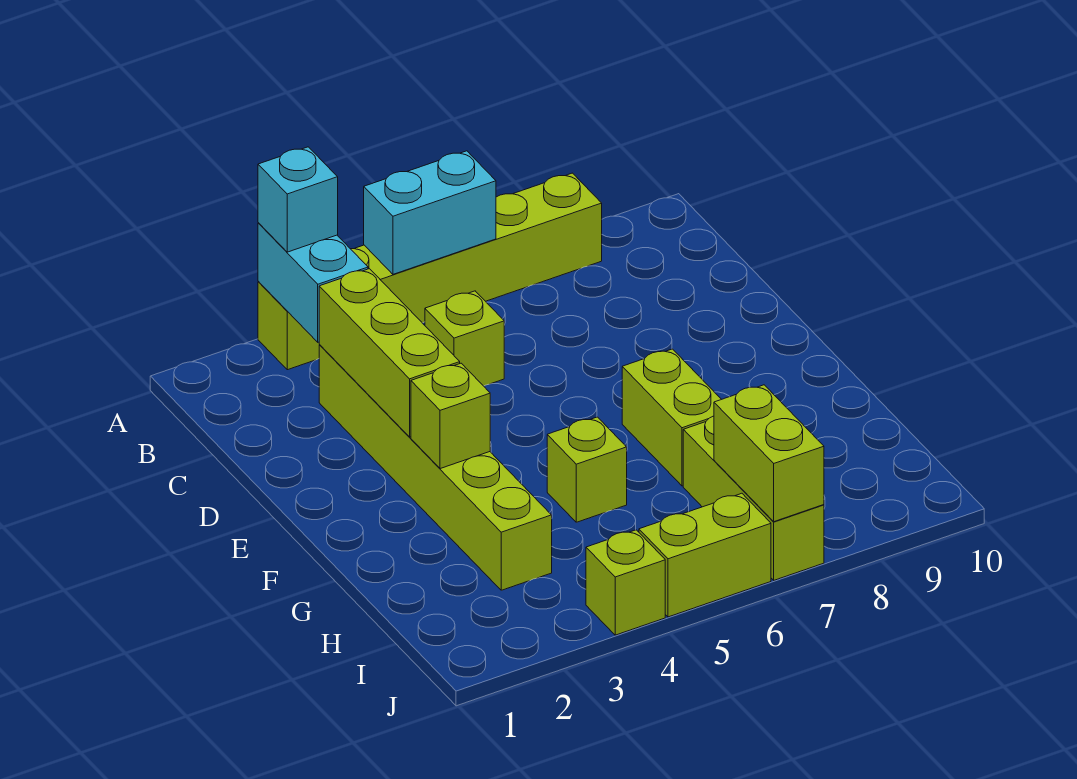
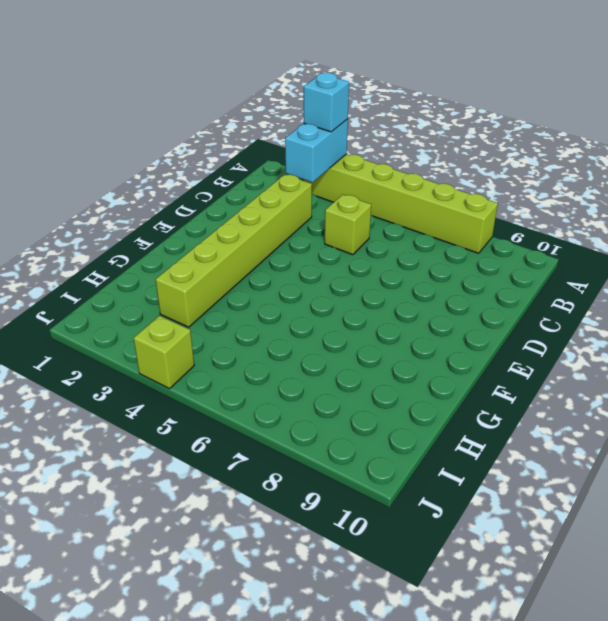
none -> lime 1x2 brick [622,349,721,486]
none -> lime 1x1 brick [547,417,627,522]
none -> lime 1x3 brick [683,416,824,580]

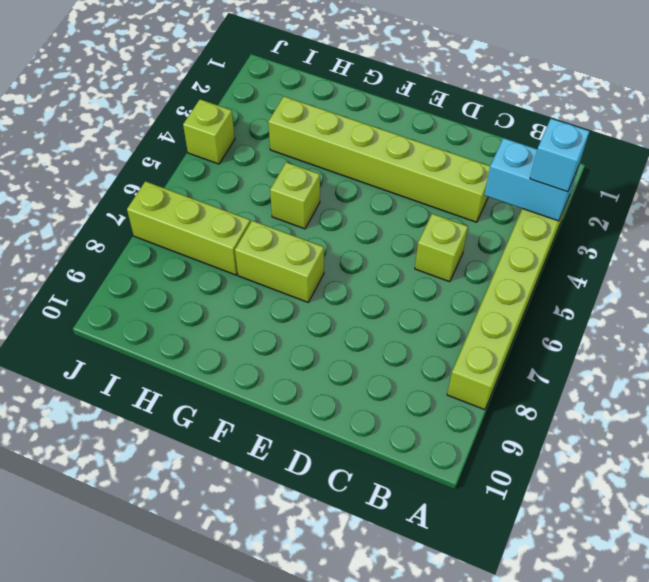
none -> lime 1x2 brick [639,493,771,617]
none -> cyan 1x2 brick [364,151,496,274]
none -> lime 1x3 brick [319,269,460,437]

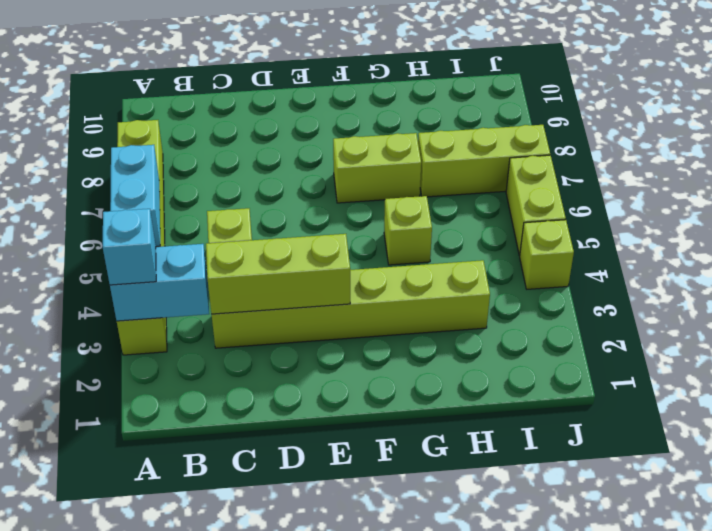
none -> lime 1x1 brick [411,363,490,469]
none -> lime 1x2 brick [714,385,824,522]

